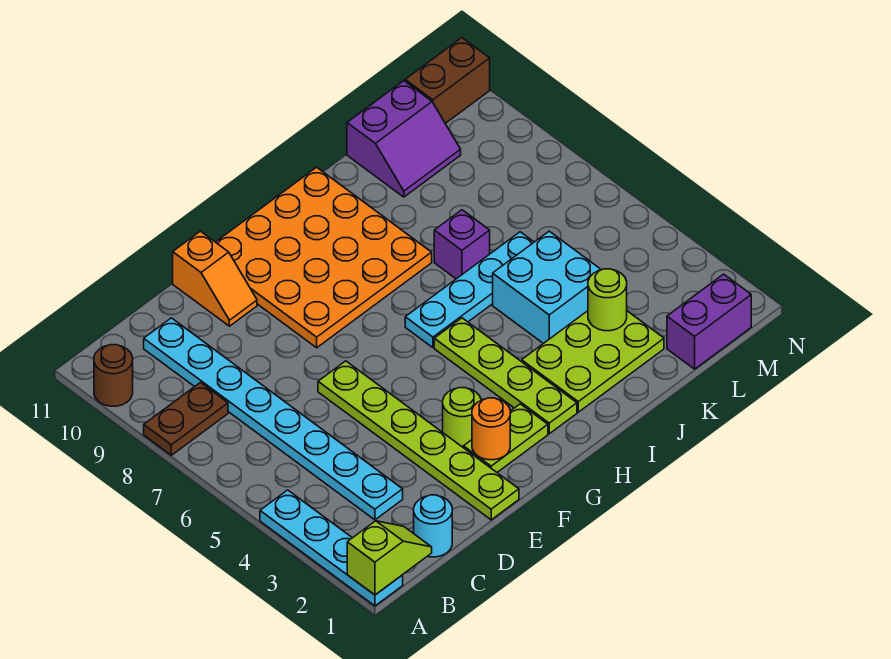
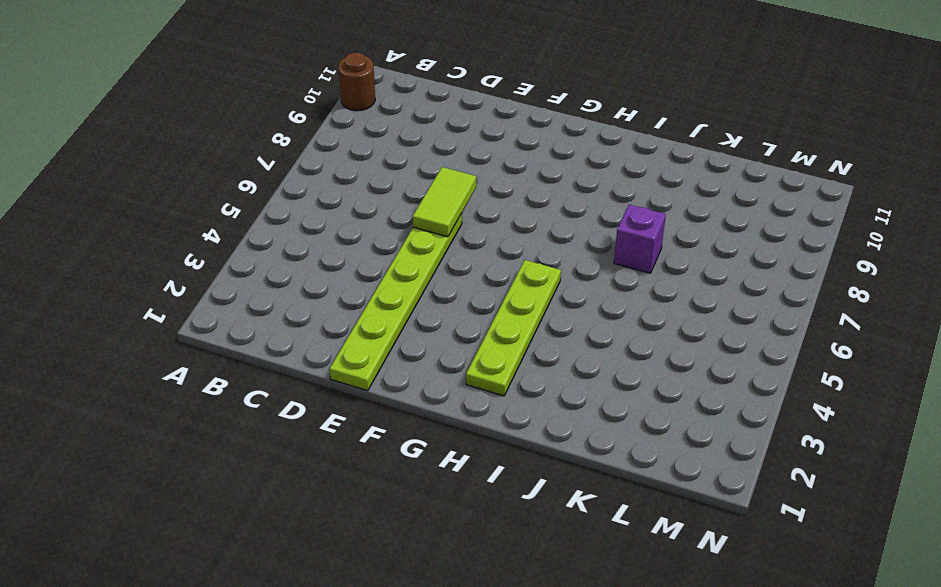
lime 1x2 tile [413,167,476,237] -> none
none -> cyan 1x4 plate [260,490,403,606]
none -> brown 1x2 plate [144,383,228,455]
none -> cyan 1x1 round brick [414,495,452,557]

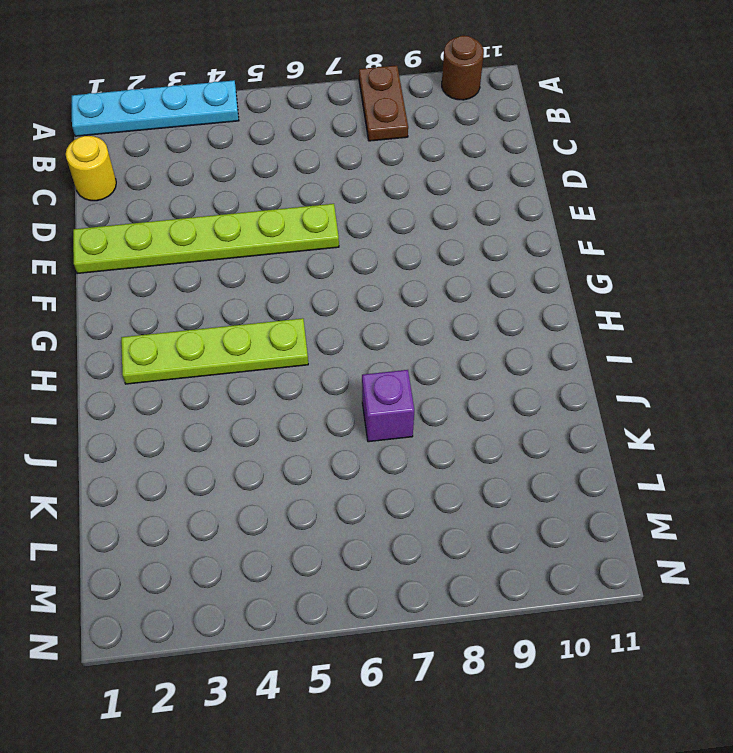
yellow 1x1 round brick [66,136,116,201] -> cyan 1x1 round brick [414,495,452,557]
none -> cyan 1x8 plate [144,318,403,520]
none -> orange 1x2 slope [173,231,257,326]
none -> lime 1x2 plate [463,404,548,472]

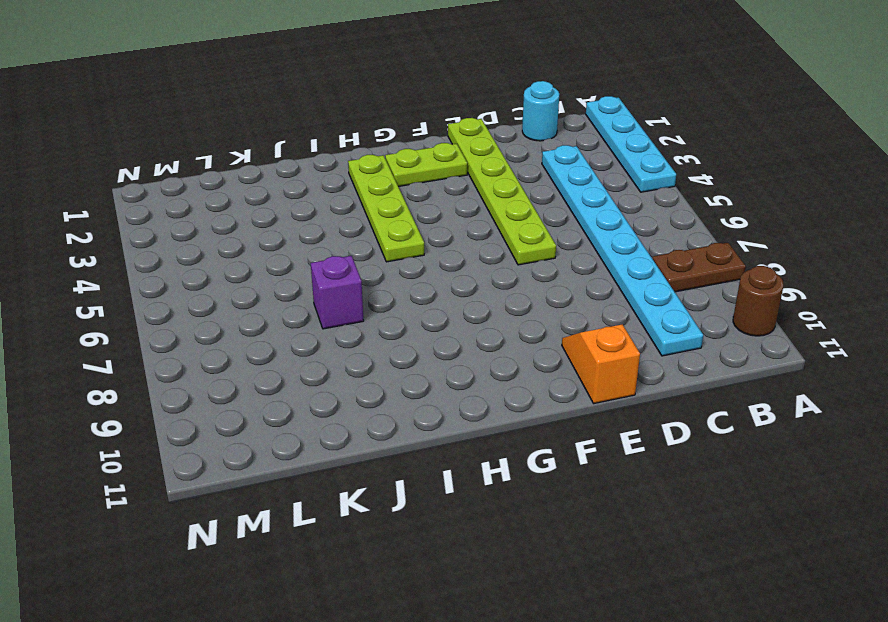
none -> lime 1x1 round brick [443,388,481,447]
none -> orange 4x4 plate [216,167,432,348]
none -> cyan 1x4 plate [405,232,534,348]

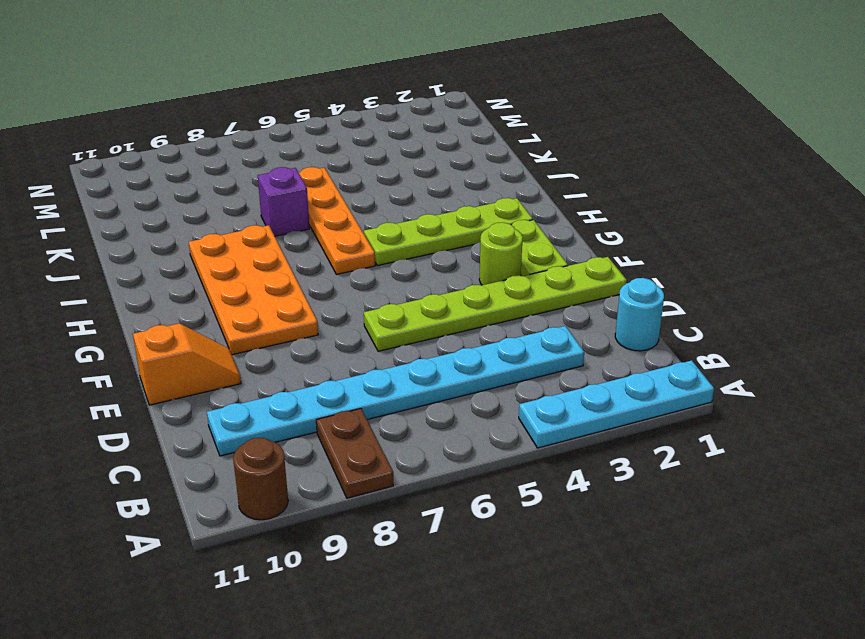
orange 2x4 plate [189,225,318,355] -> orange 4x4 plate [216,167,432,348]
orange 1x4 plate [299,167,375,274] -> cyan 1x4 plate [405,232,534,348]
none -> lime 2x3 plate [522,311,664,412]
none -> cyan 2x2 brick [493,231,601,344]
none -> purple 2x2 slope [347,81,461,197]

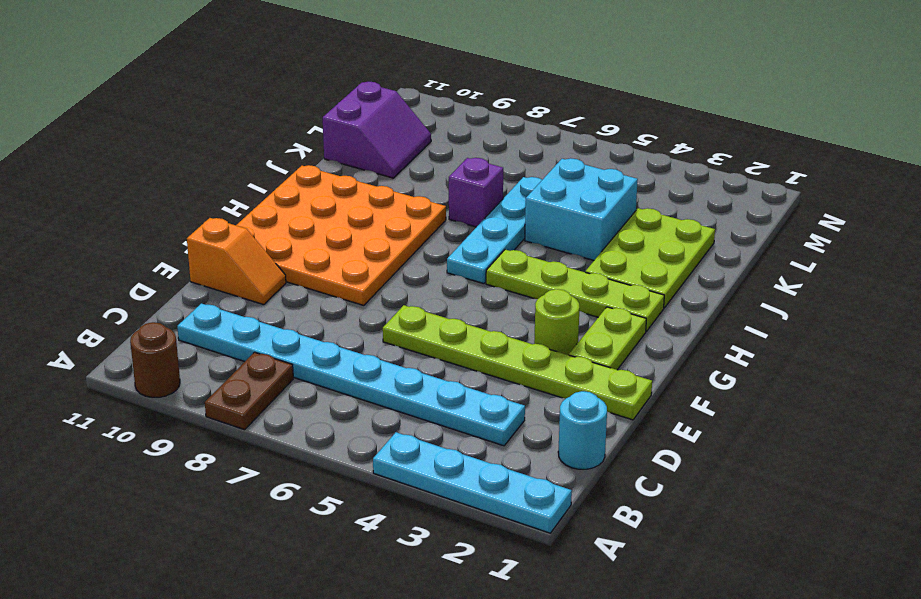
none -> purple 1x2 brick [667,274,751,369]
none -> brown 1x2 brick [405,38,490,123]
none -> lime 1x2 slope [347,521,432,595]

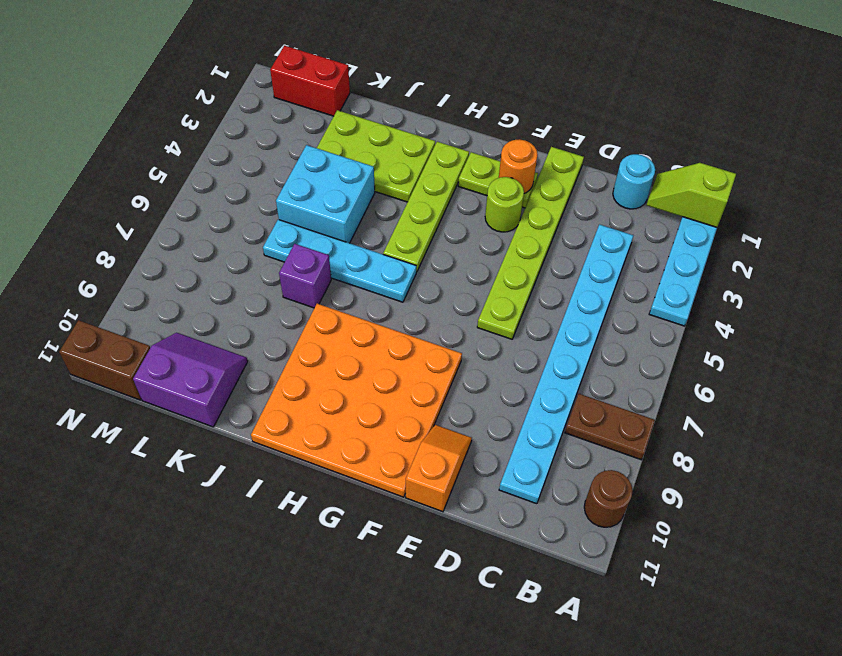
red 1x2 brick [270,46,350,116] -> purple 1x2 brick [667,274,751,369]
none -> lime 1x1 round brick [588,269,627,331]

